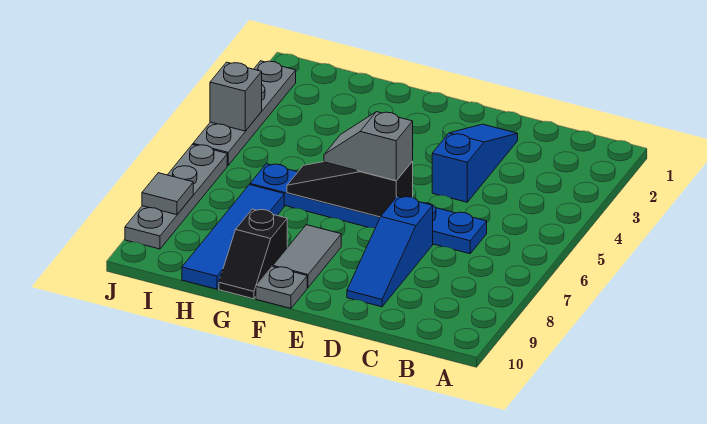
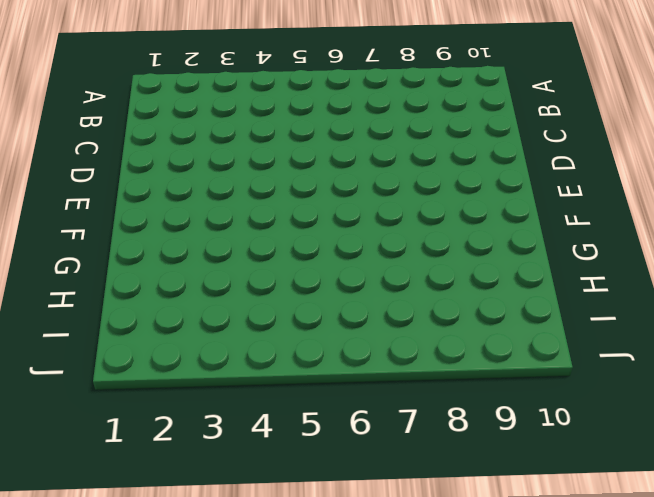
none -> blue 1x6 plate [250,164,487,254]
none -> blue 1x3 slope [432,124,518,202]
none -> blue 1x3 slope [347,196,433,307]

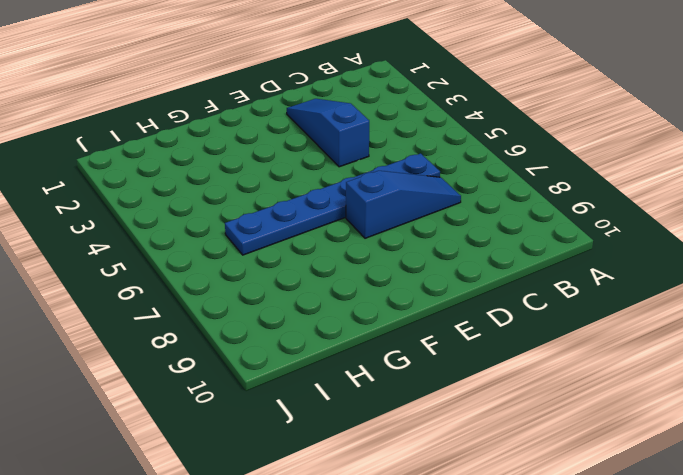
blue 1x3 slope [346,171,461,238] -> blue 1x3 slope turned to [347,196,433,307]
none -> grey 1x2 tile [273,225,341,288]
none -> grey 1x1 plate [256,267,307,308]
none -> black 1x2 slope [219,209,287,299]

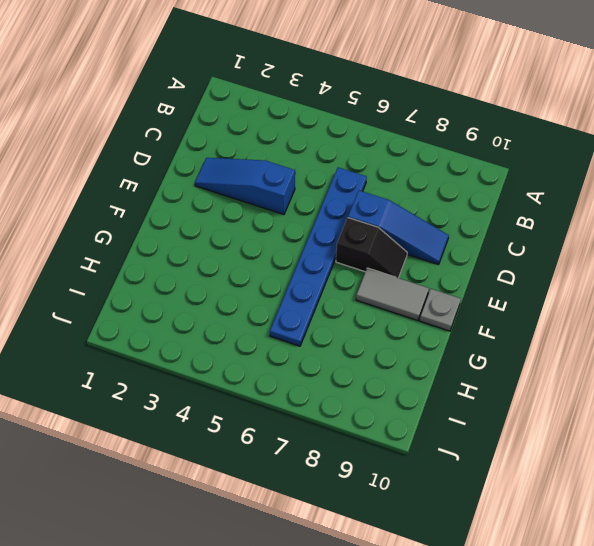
black 1x2 slope [336,218,407,278] -> black 1x2 slope moved to [219,209,287,299]
none -> blue 1x4 tile [182,185,284,289]
none -> grey 1x4 plate [193,61,296,165]
none -> grey 1x4 plate [125,144,227,249]

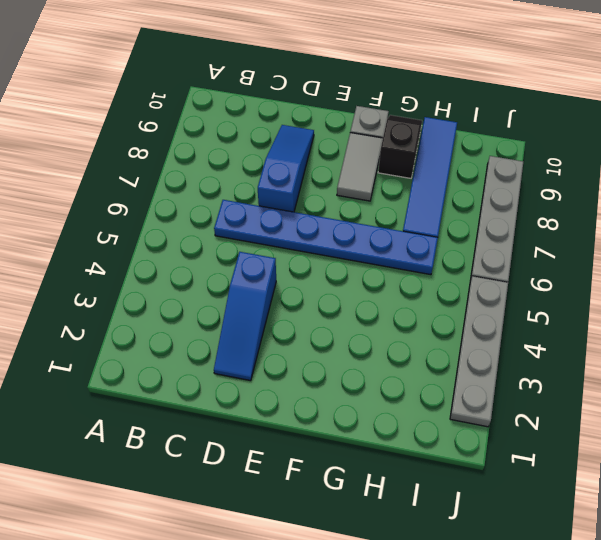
none -> black 1x3 slope [287,162,413,217]
none -> grey 1x1 brick [210,62,262,131]
none -> grey 1x1 tile [142,173,193,215]

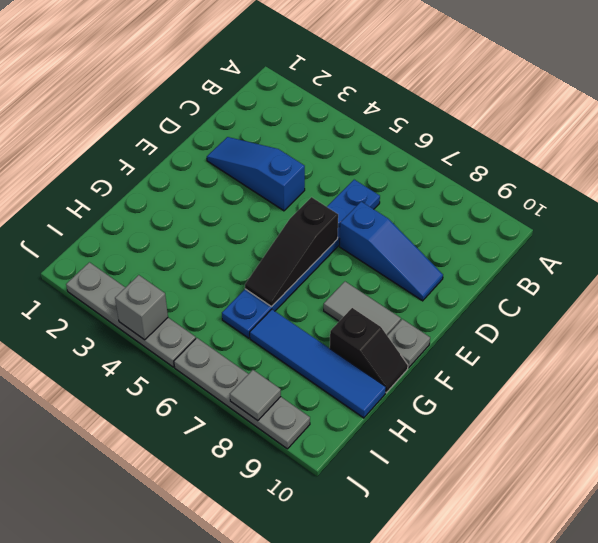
none -> grey 1x2 slope [324,112,413,181]

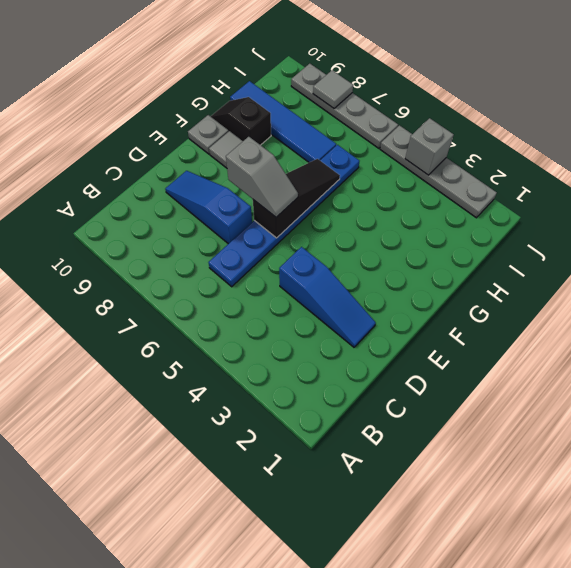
grey 1x2 slope [226,137,298,217] -> grey 1x2 slope turned to [324,112,413,181]

